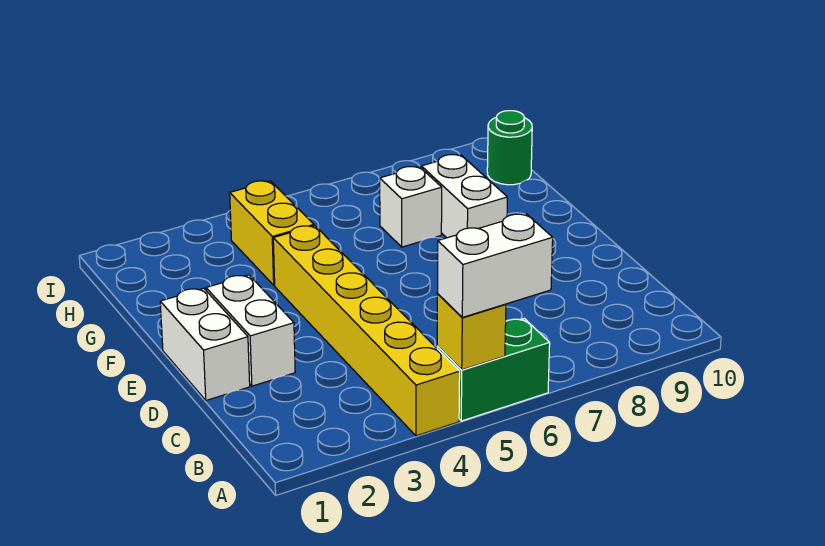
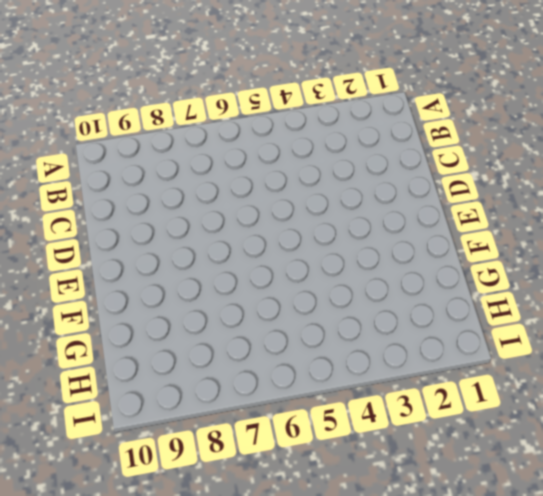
none -> yellow 1x6 brick [273,226,460,436]
none -> green 1x2 brick [437,318,550,421]

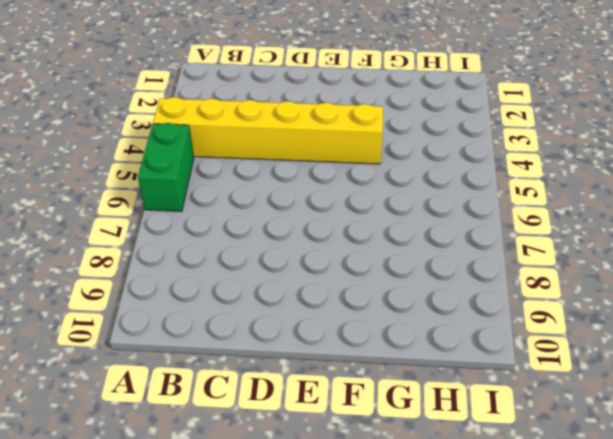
none -> white 1x2 brick [160,288,250,400]
none -> white 1x2 brick [206,275,295,386]

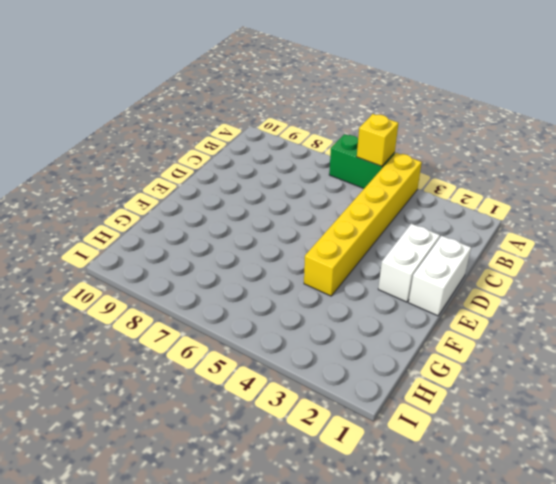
none -> white 1x2 brick [421,155,507,238]
none -> yellow 1x2 brick [230,181,314,285]

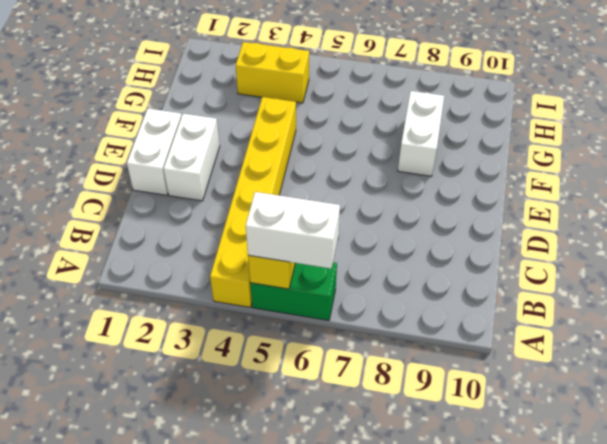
yellow 1x2 brick [236,42,309,103] -> yellow 1x2 brick turned to [230,181,314,285]
none -> white 1x1 brick [380,167,442,247]
none -> green 1x1 round brick [487,111,532,185]

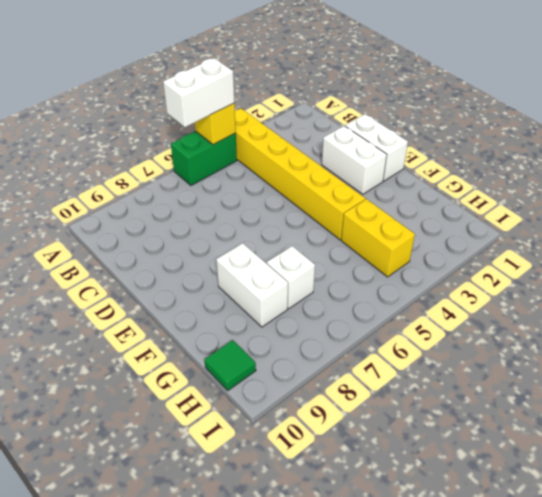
green 1x1 tile [204,340,256,390] -> green 1x1 round brick [487,111,532,185]

